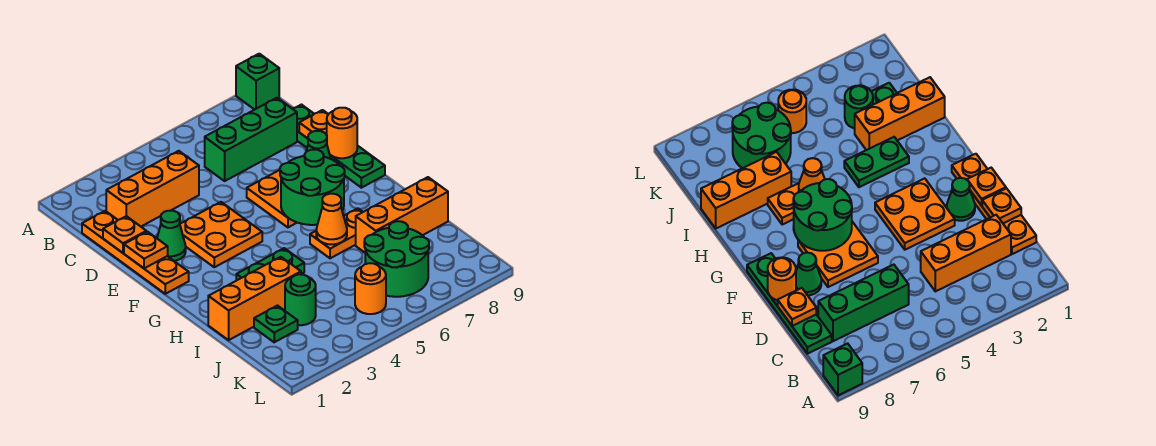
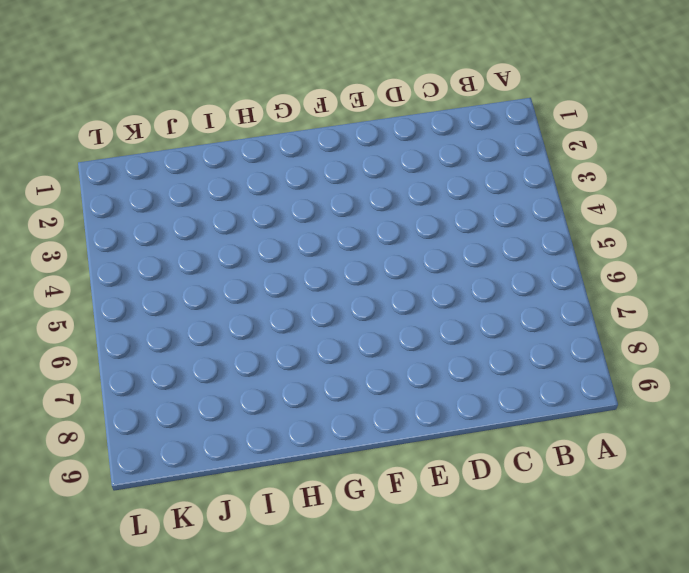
none -> green 1x1 brick [236,54,279,110]
none -> orange 1x4 plate [82,211,189,294]
none -> orange 1x3 brick [106,151,199,226]

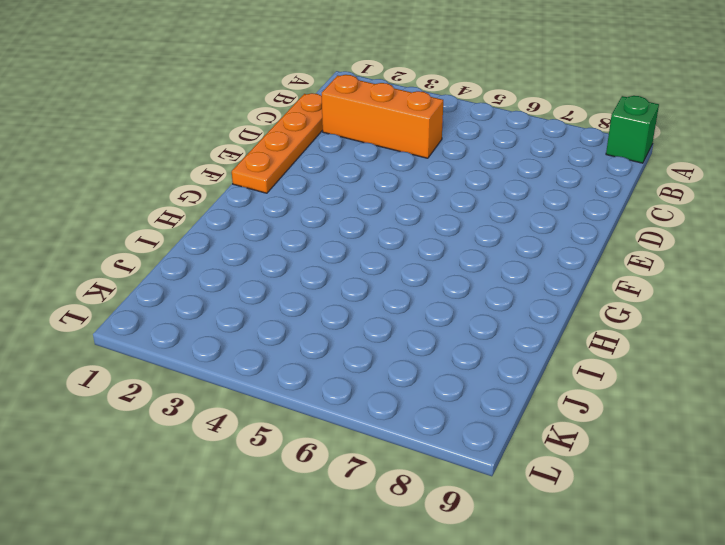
none -> green 1x3 brick [205,98,297,181]
none -> green 1x4 plate [293,105,385,188]
none -> green 1x1 cone [157,211,186,261]

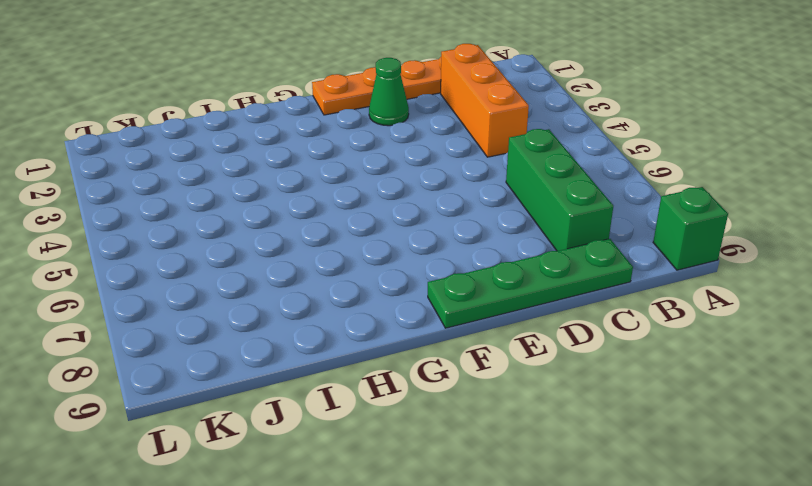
none -> orange 2x2 plate [180,202,262,267]
none -> orange 2x2 plate [247,170,297,227]
none -> green 1x1 cone [306,131,331,159]

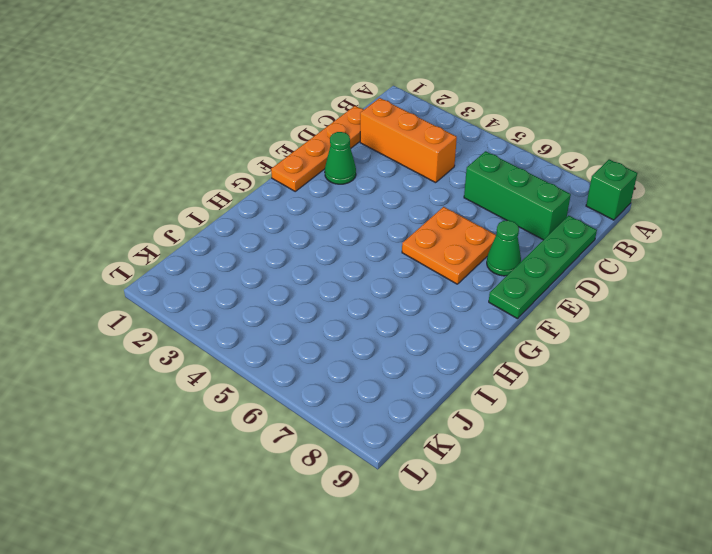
none -> orange 2x2 plate [180,202,262,267]
none -> green 1x2 plate [236,248,304,281]
none -> orange 1x2 plate [310,208,362,258]

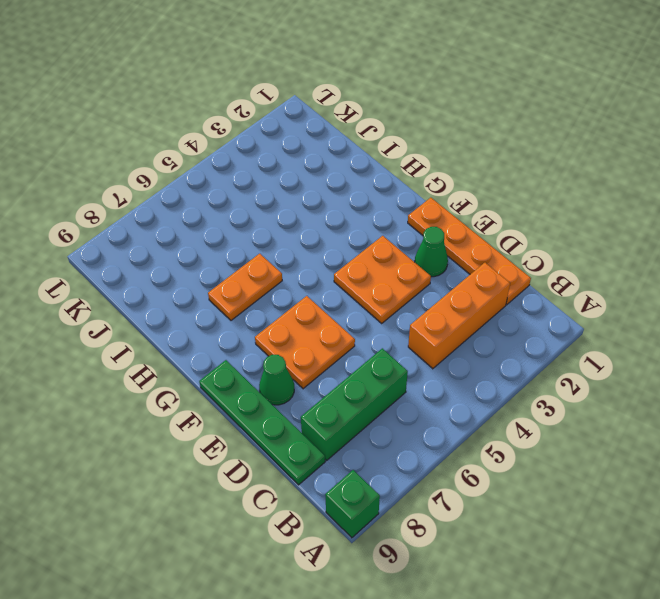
none -> green 1x2 plate [236,248,304,281]
none -> orange 1x3 brick [208,257,301,340]
none -> orange 1x3 brick [356,177,448,253]

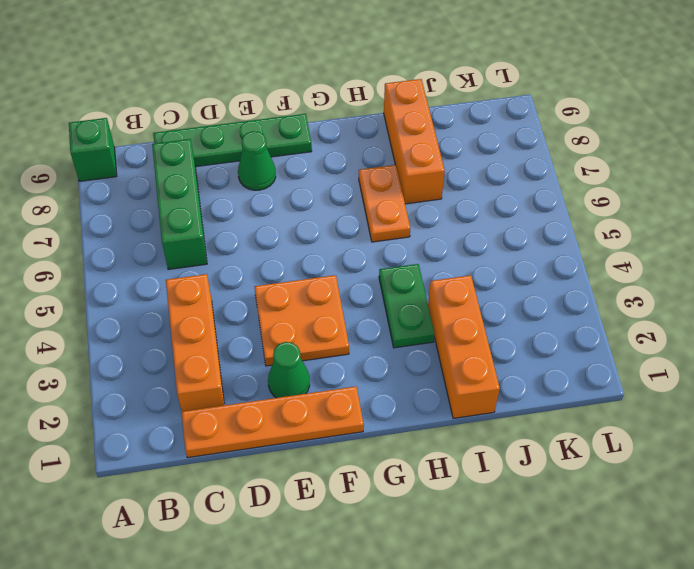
none -> orange 2x2 plate [247,170,297,227]
none -> green 1x1 plate [254,306,298,342]
none -> green 1x1 round brick [285,274,316,325]

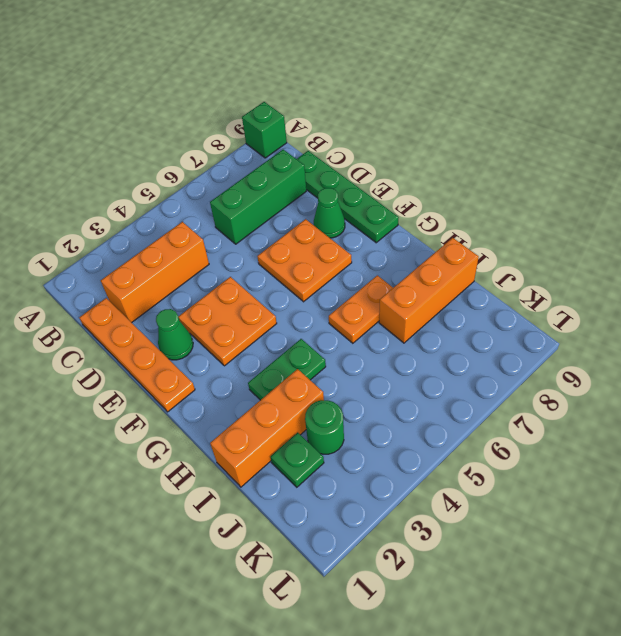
none -> green 2x2 round brick [364,221,429,297]
none -> orange 1x1 round brick [355,263,386,314]
none -> orange 1x1 plate [103,216,146,253]

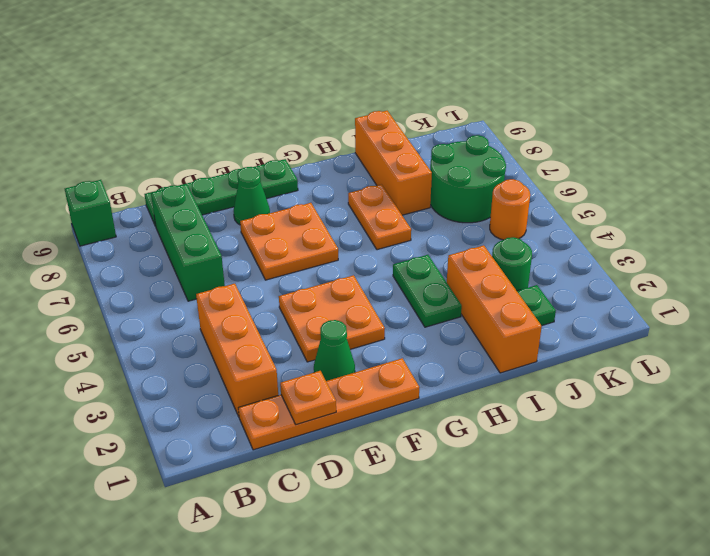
none -> orange 1x1 plate [299,110,328,138]
none -> orange 1x1 plate [124,232,168,268]
none -> orange 1x1 round brick [327,108,357,158]

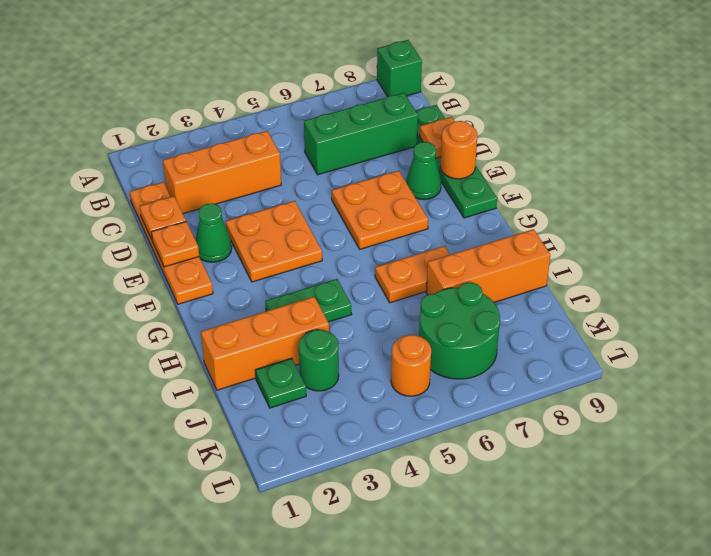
none -> green 2x2 round brick [280,150,345,225]
none -> orange 1x1 cone [316,194,347,244]

